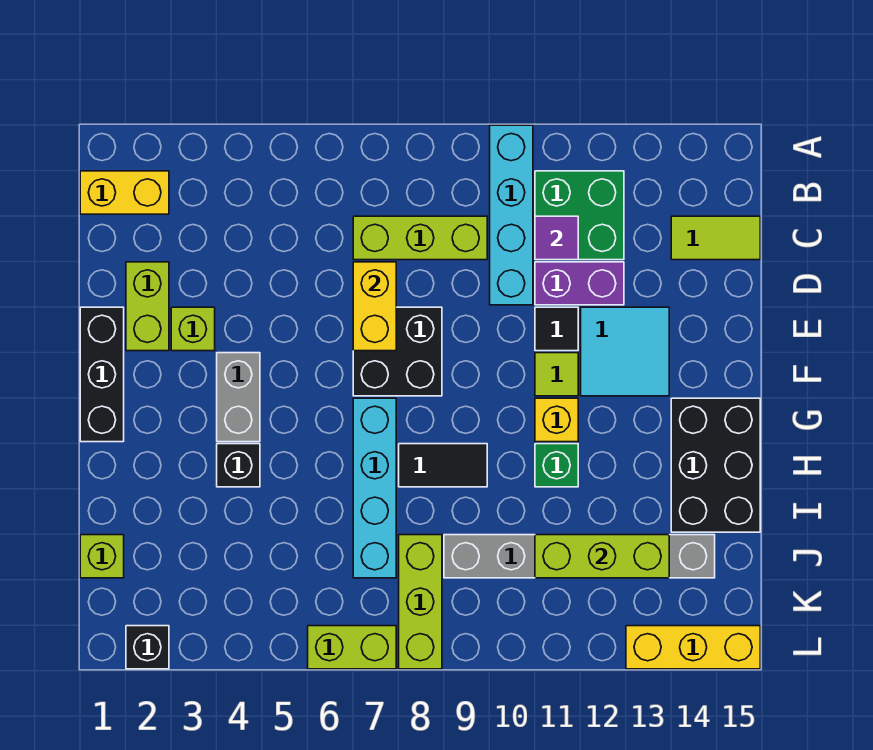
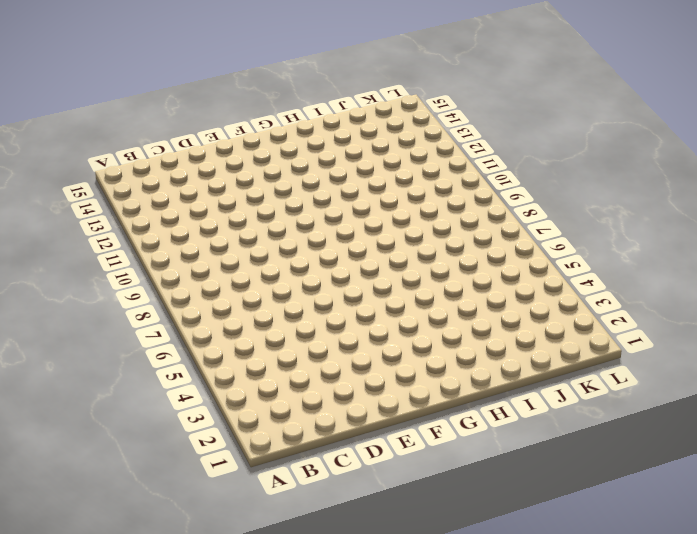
none -> cyan 1x4 brick [490,125,533,305]
none -> yellow 1x2 brick [80,171,169,214]
none -> green 2x2 brick [535,171,624,260]

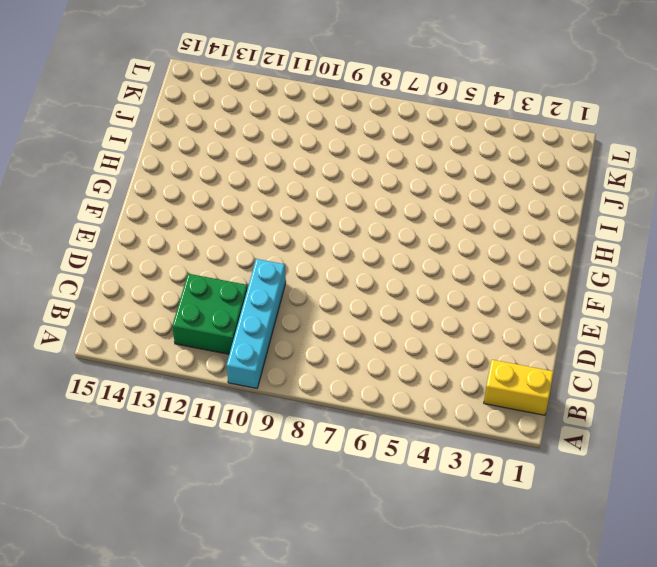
none -> lime 1x3 brick [353,216,487,260]
none -> lime 1x2 tile [671,216,760,260]
none -> lime 1x2 brick [126,262,169,351]

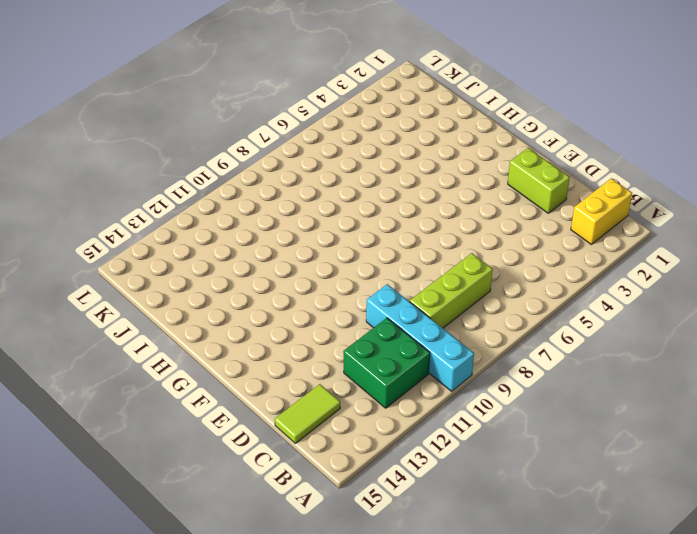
none -> purple 1x2 brick [535,262,624,305]
none -> black 1x3 brick [80,307,124,442]
none -> lime 1x1 brick [171,307,215,351]

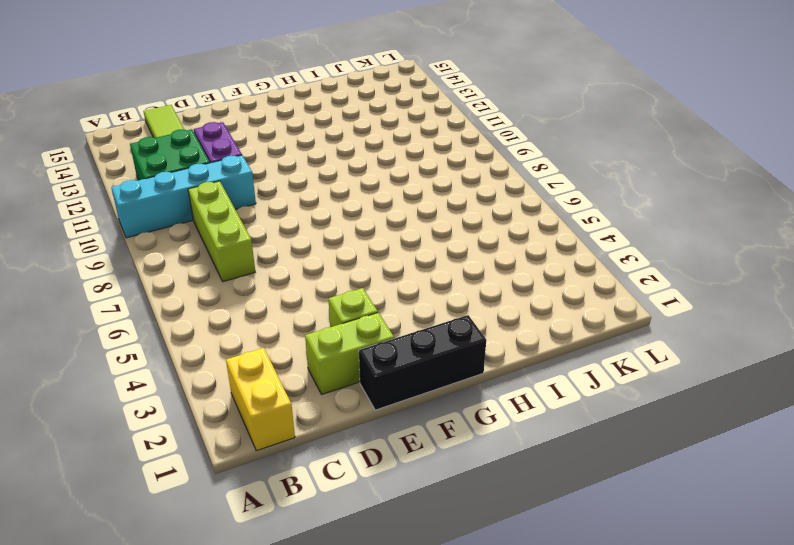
none -> black 2x2 brick [353,307,442,396]
none -> black 1x1 tile [535,307,578,351]
none -> cyan 2x2 tile [581,307,669,396]

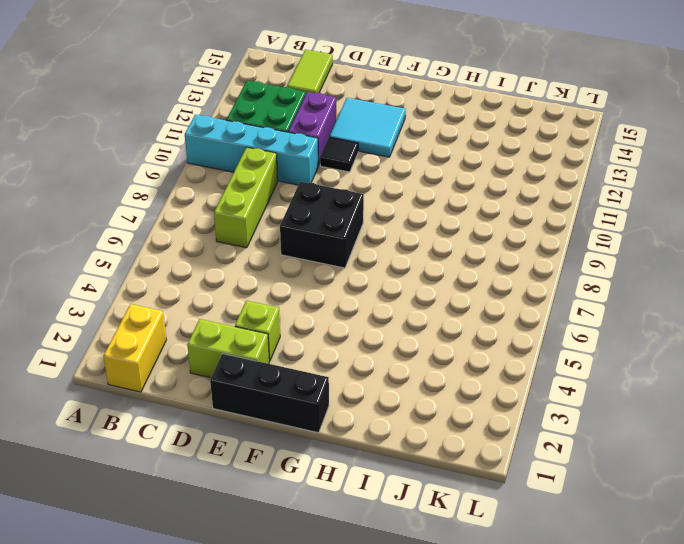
none -> grey 1x2 brick [217,353,260,442]
none -> lime 1x1 tile [535,353,578,396]
none -> cyan 1x4 brick [353,398,396,578]

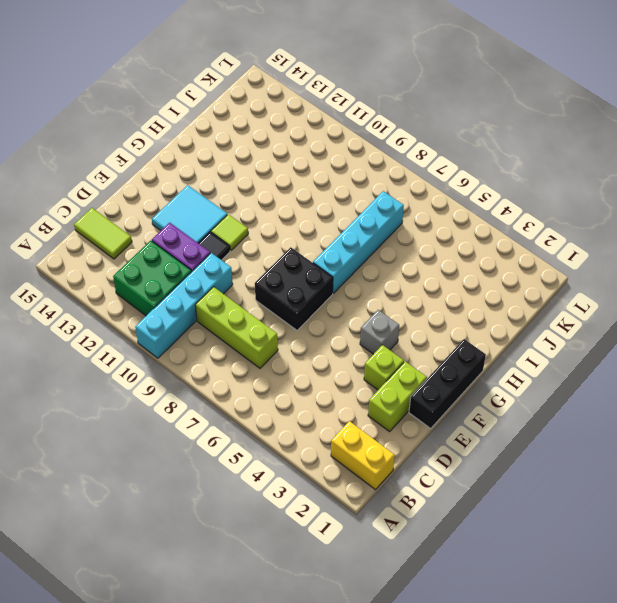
grey 1x1 brick [360,310,399,354] -> grey 1x2 brick [217,353,260,442]
none -> yellow 1x1 brick [535,398,578,442]
none -> black 2x3 brick [671,398,760,532]
none -> black 1x1 brick [217,444,260,487]

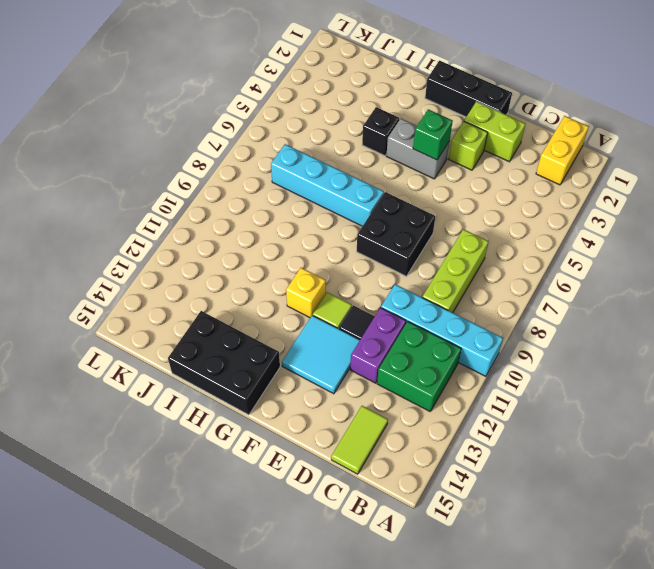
green 1x1 brick [413,109,453,160] -> green 1x1 brick moved to [535,444,578,487]
none -> black 1x2 tile [399,444,487,487]
none -> lime 1x1 brick [80,535,124,578]
none -> lime 1x3 brick [399,535,442,669]

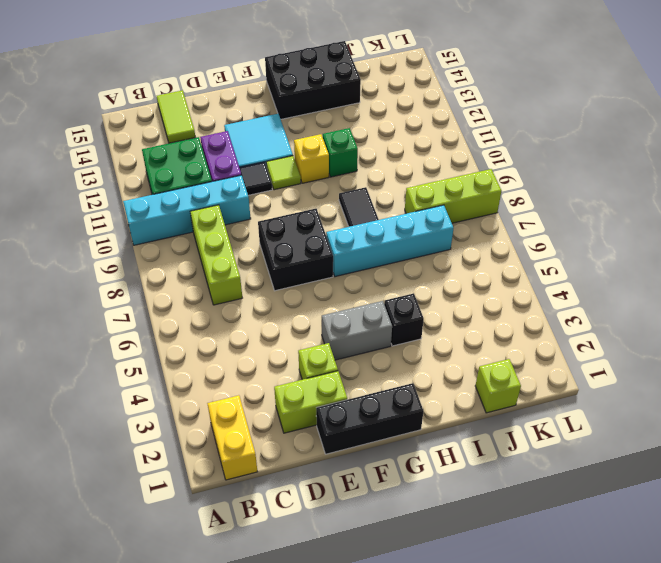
none -> grey 1x6 brick [444,535,715,578]
none -> black 1x1 brick [126,626,169,669]
none -> lime 1x2 brick [308,626,396,669]

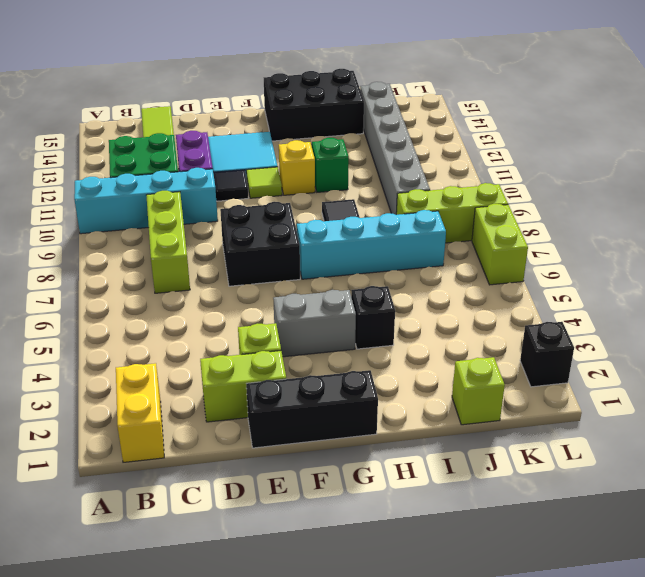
none -> yellow 1x3 brick [626,626,760,669]
none -> purple 1x1 tile [535,216,578,260]
none -> yellow 1x2 brick [353,262,396,351]

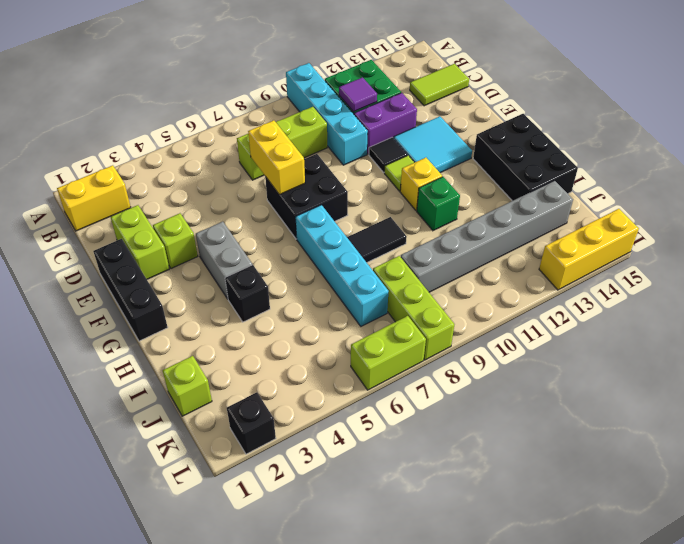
none -> lime 1x3 brick [535,535,669,578]

